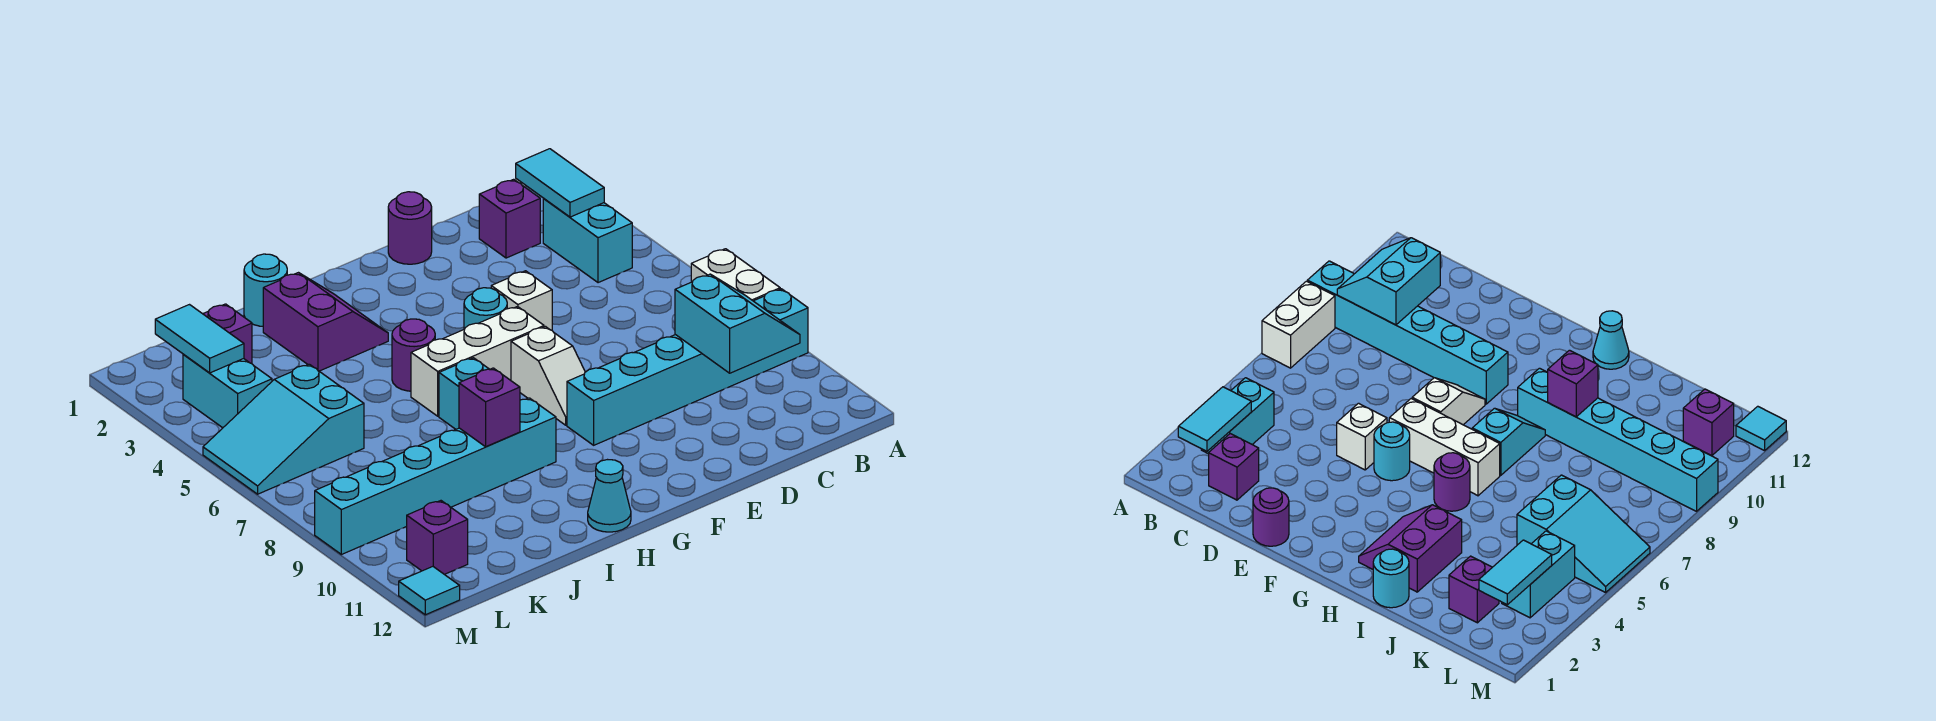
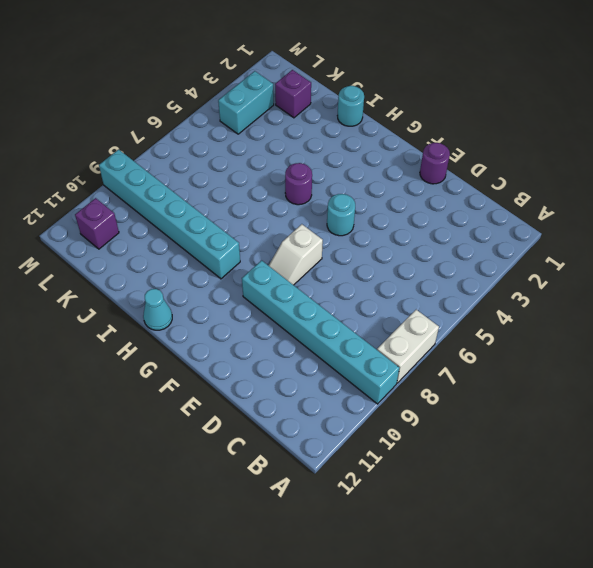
none -> cyan 1x2 brick [543,199,632,283]
none -> purple 1x1 brick [479,179,540,258]
none -> white 1x1 brick [491,271,552,330]

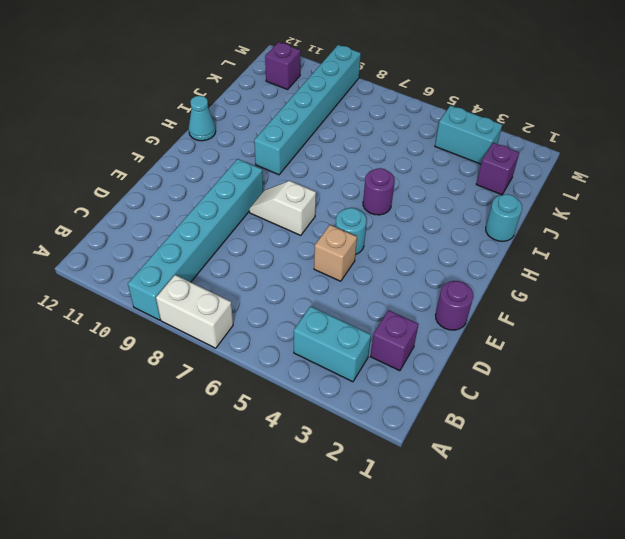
tan 1x1 brick [314,225,357,281] -> white 1x1 brick [491,271,552,330]
none -> white 1x3 brick [411,307,544,416]
none -> purple 2x2 slope [263,273,388,371]
none -> cyan 1x2 slope [439,358,489,429]

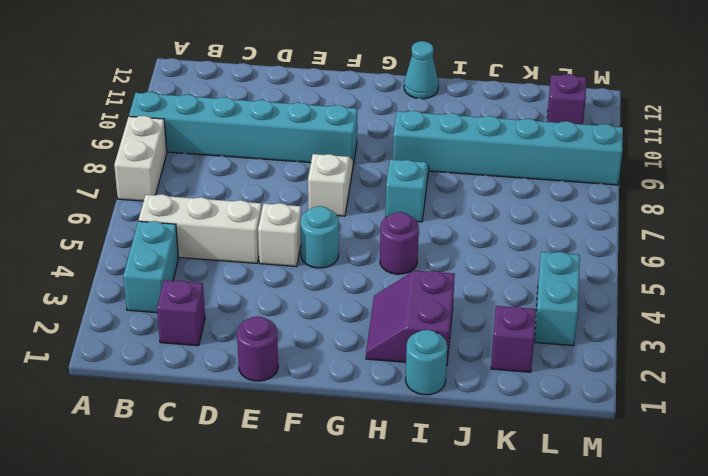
white 1x3 brick [139,194,262,263] -> white 1x3 brick moved to [411,307,544,416]
none -> cyan 2x3 slope [203,364,364,494]
none -> cyan 1x1 tile [399,567,460,615]
none -> cyan 1x2 tile [516,149,604,217]

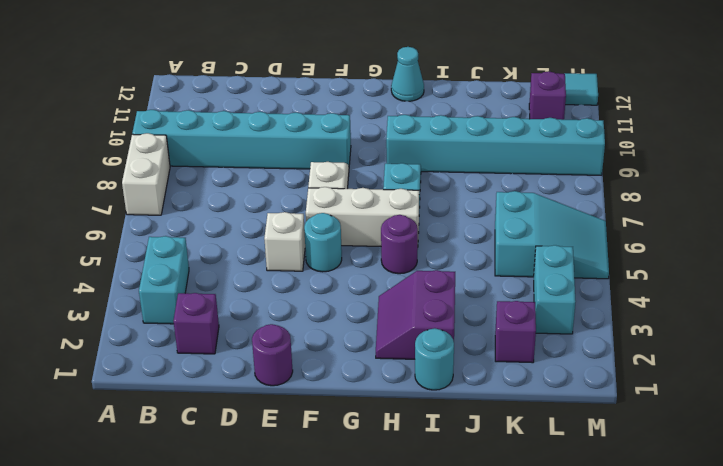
none -> cyan 1x2 tile [516,149,604,217]
none -> cyan 2x2 slope [675,274,800,373]
none -> purple 1x1 brick [459,368,520,447]

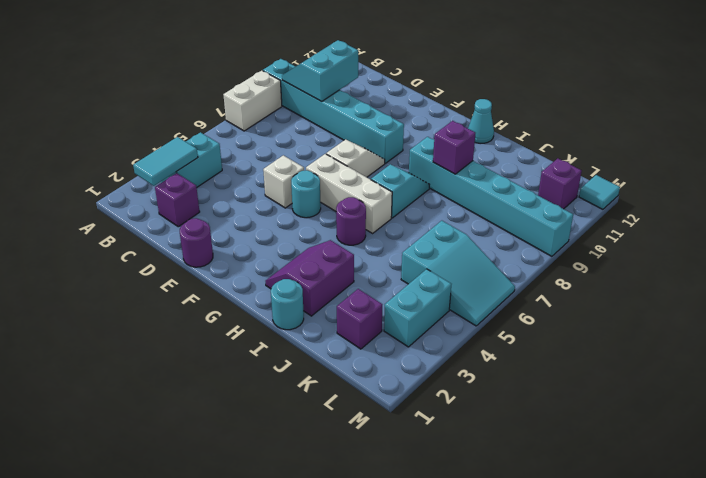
none -> cyan 1x2 tile [155,305,244,373]

